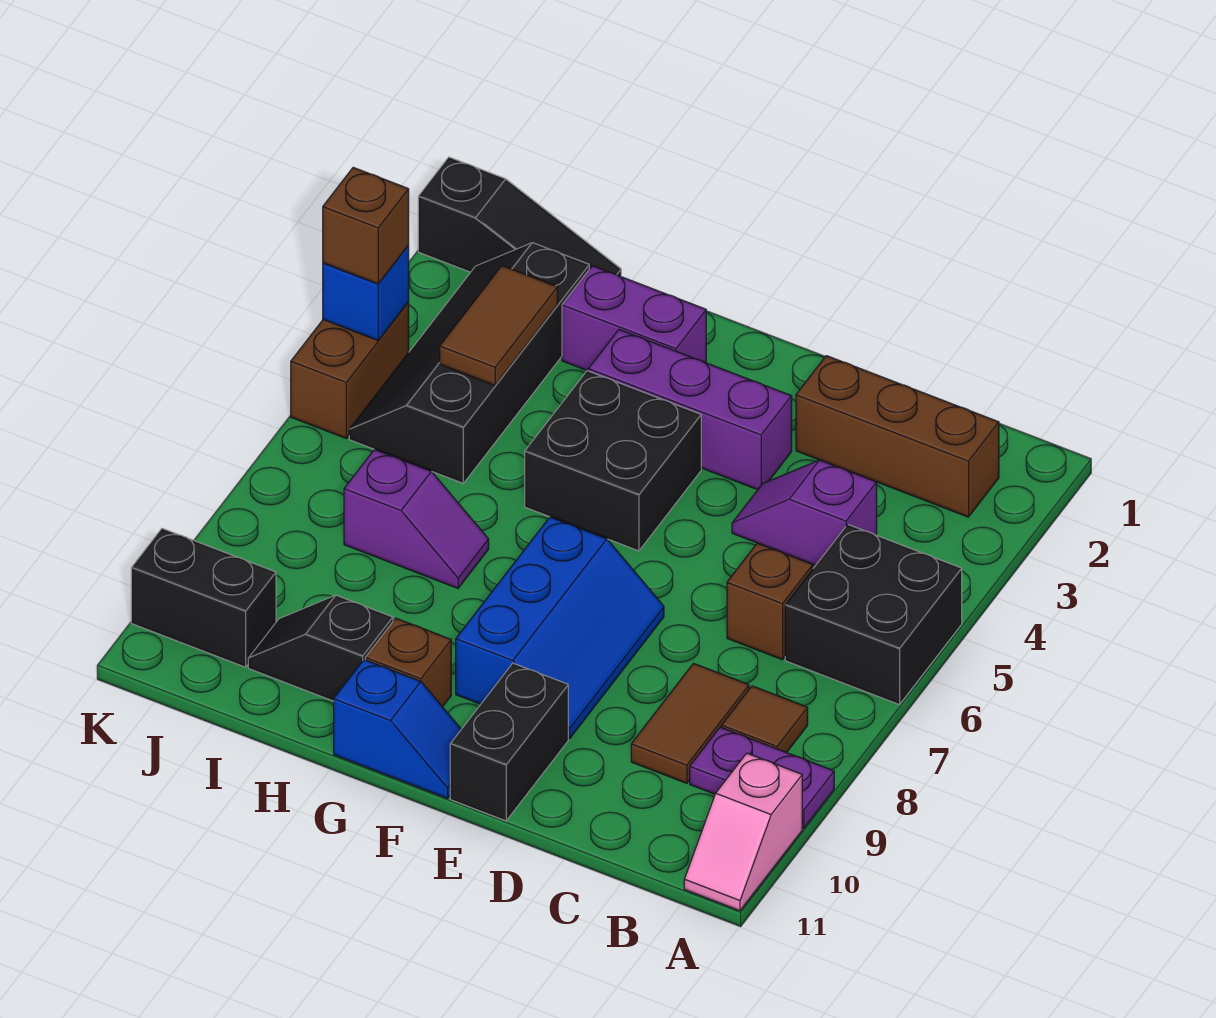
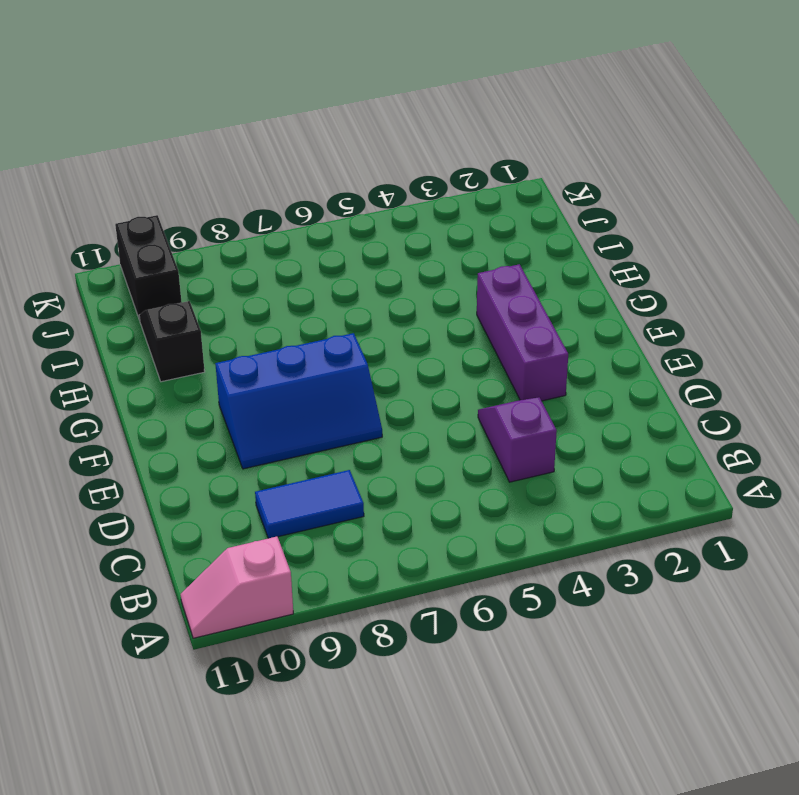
blue 1x2 tile [255,470,364,538] -> brown 1x2 tile [631,663,749,783]
none -> black 2x2 brick [785,524,962,705]
none -> purple 1x2 plate [690,727,834,828]
none -> brown 1x3 brick [796,356,999,517]

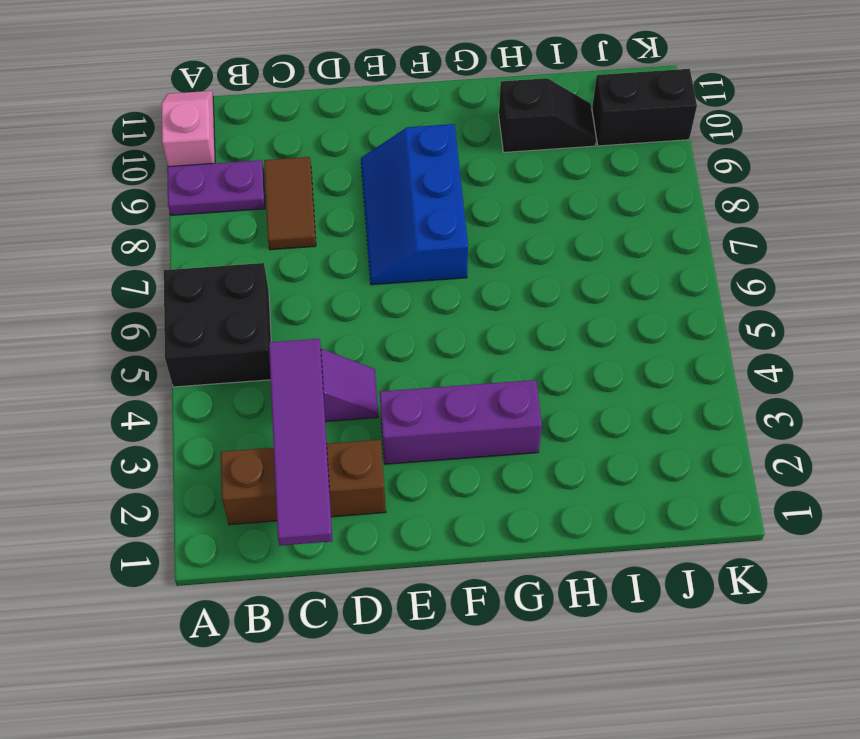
purple 1x4 tile [269,339,332,546] -> none
none -> brown 1x1 tile [722,686,808,753]
none -> brown 1x1 brick [727,543,813,660]
none -> black 1x2 brick [450,663,568,821]

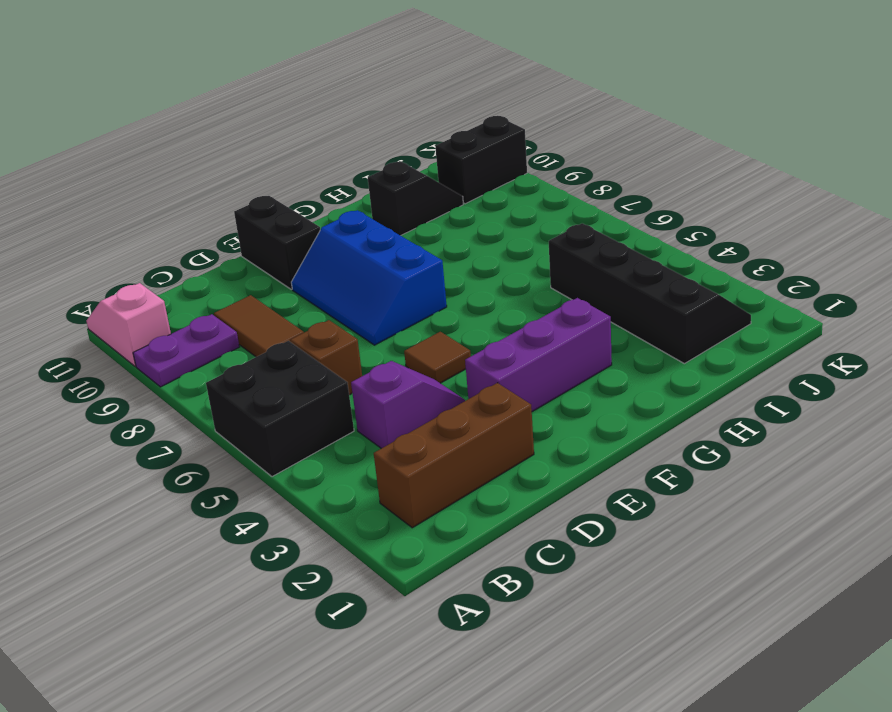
brown 1x1 tile [404,332,471,383] -> brown 1x1 tile moved to [722,686,808,753]
none -> black 2x2 brick [525,371,701,551]
none -> blue 1x2 slope [334,660,461,798]
none -> purple 1x2 brick [562,266,706,371]

